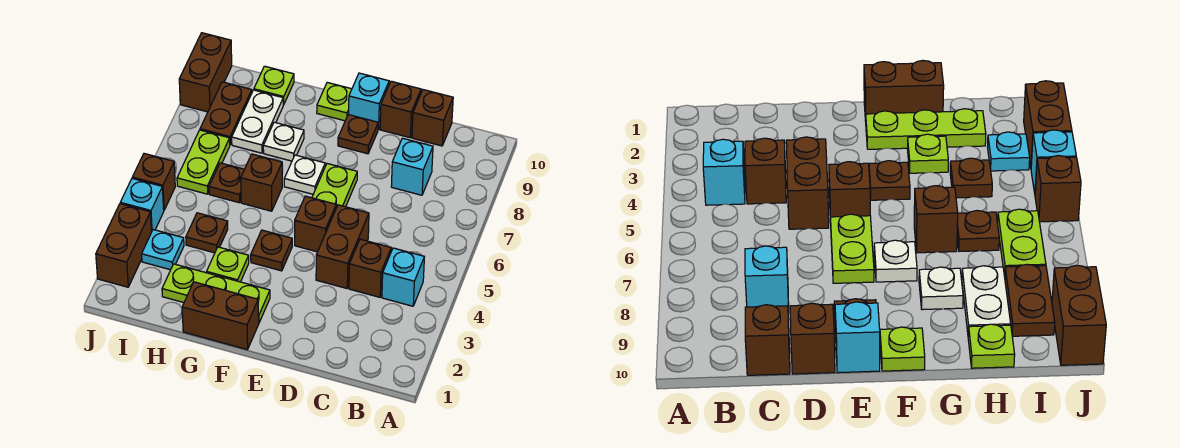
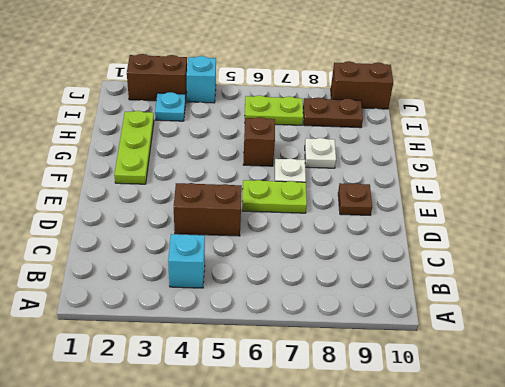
none -> brown 1x1 brick [349,239,391,297]
none -> cyan 1x1 brick [391,138,433,195]
none -> brown 1x1 brick [412,90,453,146]

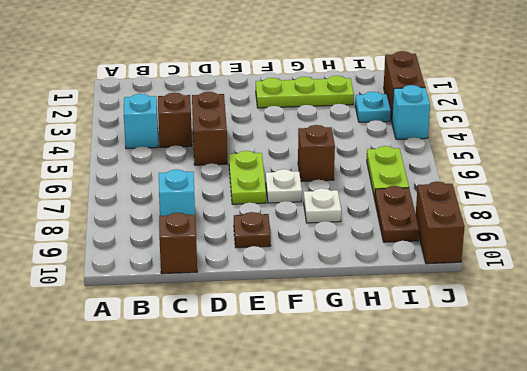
none -> brown 1x1 brick [380,81,421,138]
none -> brown 1x1 brick [295,196,336,252]
none -> cyan 1x1 brick [349,73,389,129]

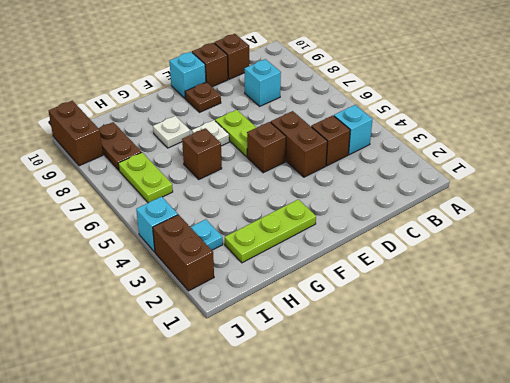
none -> brown 1x2 brick [182,282,259,350]
none -> brown 1x1 plate [251,230,292,271]
none -> lime 1x1 plate [317,82,352,121]

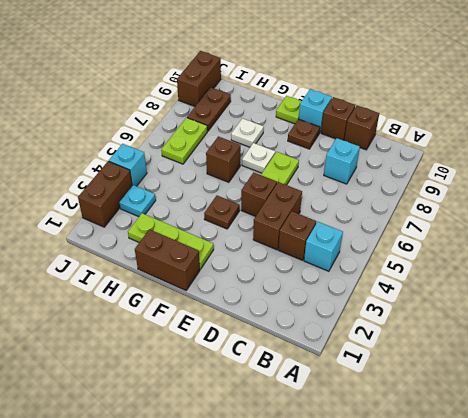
none -> lime 1x1 plate [207,247,249,282]
none -> brown 1x1 plate [186,213,228,253]
none -> brown 1x1 plate [209,163,244,203]

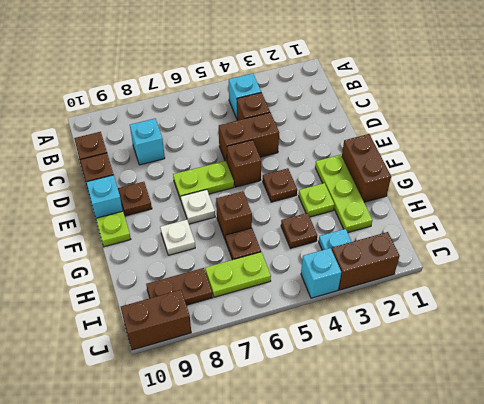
none -> white 1x2 plate [232,90,283,153]
none -> lime 1x1 plate [254,66,294,105]
none -> brown 1x1 brick [132,154,175,210]

